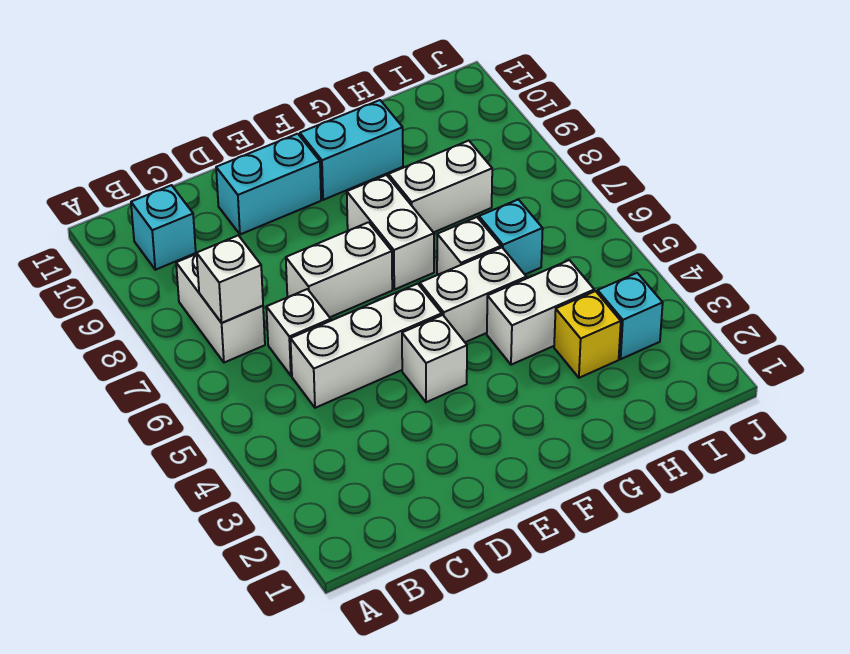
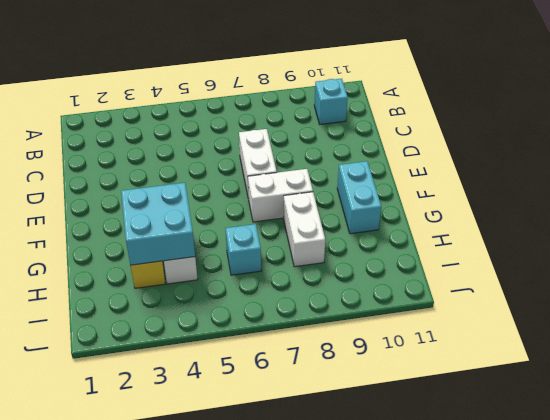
cyan 2x2 brick [121,183,195,265] -> none
none -> white 1x2 brick [176,254,265,363]
none -> white 1x3 brick [290,284,442,408]
none -> white 1x1 brick [266,289,331,376]

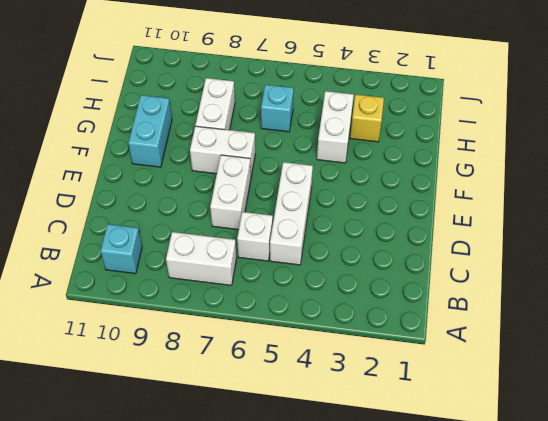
none -> cyan 1x2 brick [216,134,321,234]
none -> white 1x1 brick [402,315,467,402]
none -> white 1x2 brick [420,248,526,342]

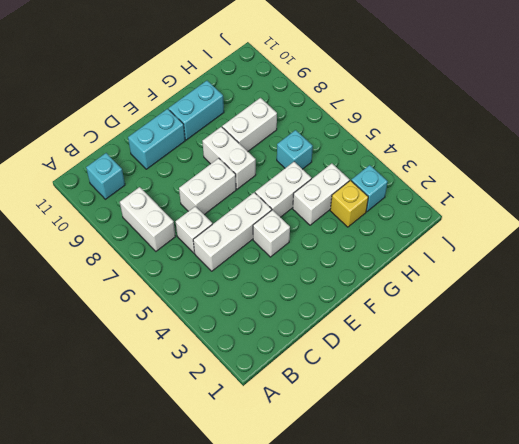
none -> white 1x1 brick [437,217,501,275]
none -> white 1x1 brick [197,235,263,323]

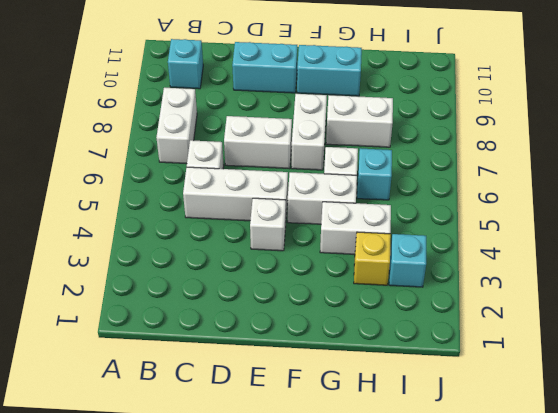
none -> white 1x1 brick [197,235,263,323]

